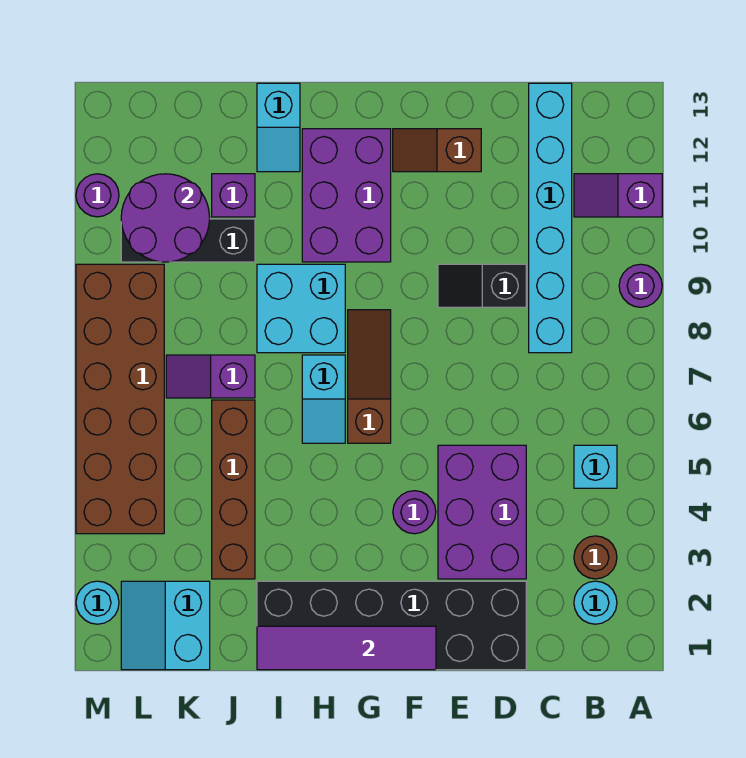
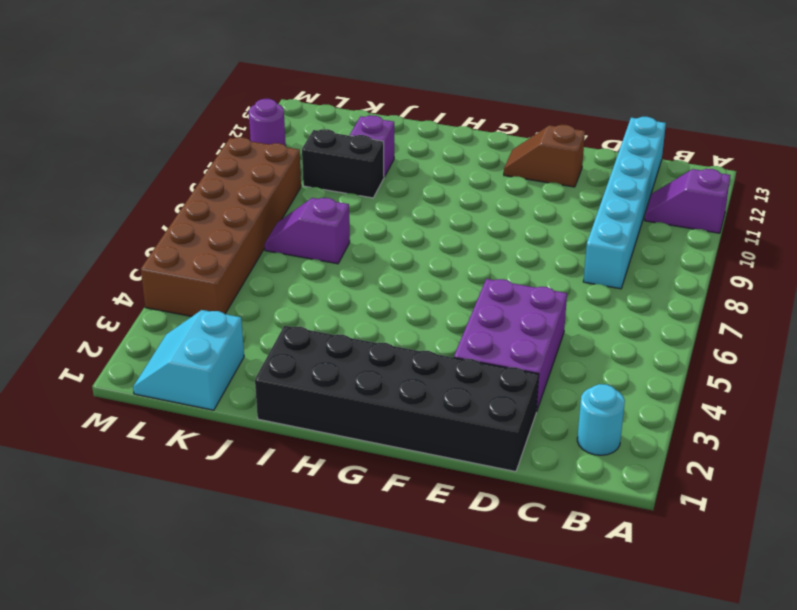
black 1x2 brick [302,129,384,198] -> black 1x3 brick [121,219,255,262]
none -> purple 1x1 round brick [619,264,662,307]
none -> brown 1x1 round brick [574,536,617,579]
none -> cyan 1x1 brick [574,445,617,488]

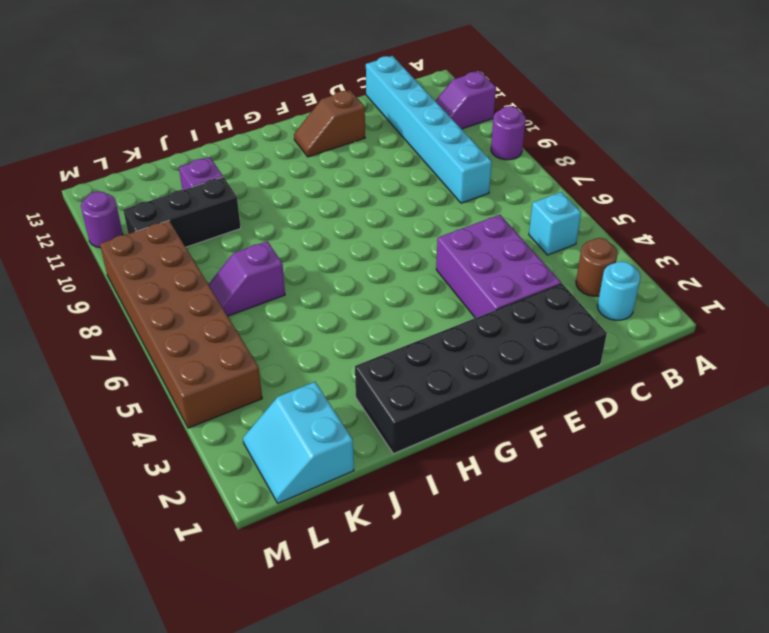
none -> black 1x2 slope [438,264,526,307]
none -> purple 1x1 round brick [393,491,436,534]
none -> brown 1x3 slope [348,310,391,443]

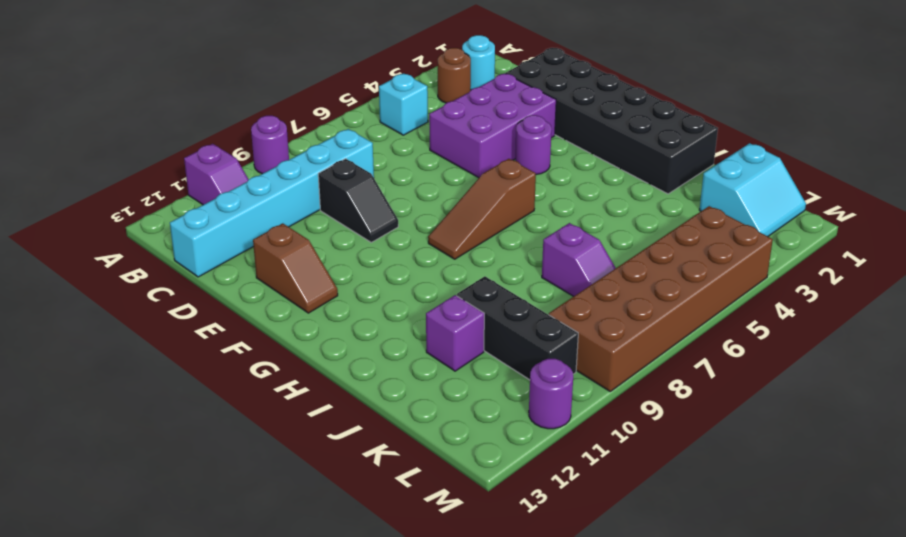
none -> purple 2x3 brick [302,129,391,262]
none -> cyan 1x2 slope [302,355,345,443]
none -> cyan 2x2 brick [257,264,345,353]

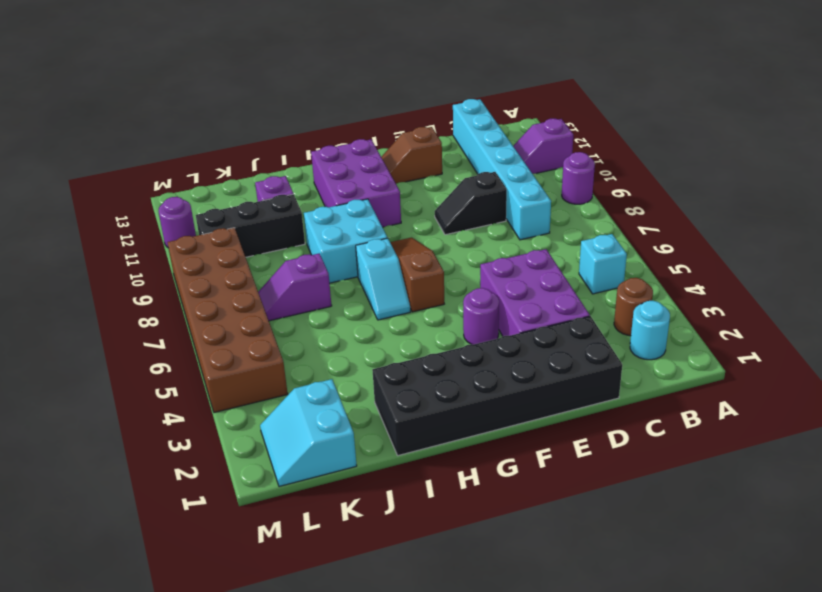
none -> cyan 1x2 slope [257,83,300,172]
none -> brown 1x4 brick [212,400,255,579]
none -> cyan 1x1 round brick [76,581,119,624]

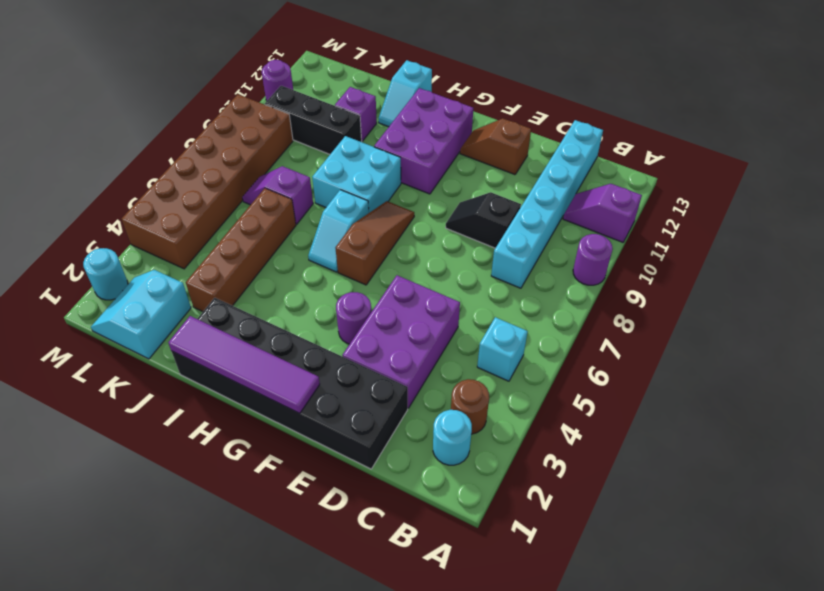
none -> purple 2x2 round brick [121,174,210,262]

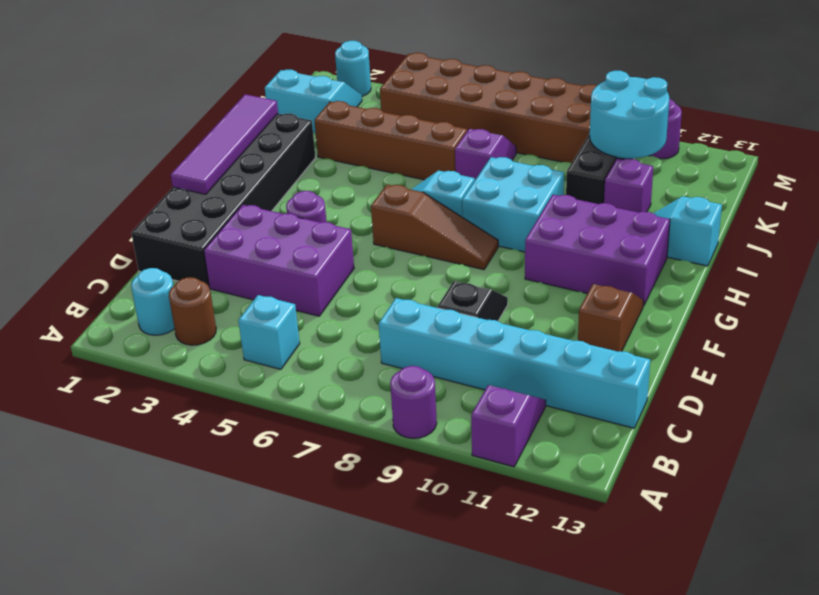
cyan 2x2 round brick [590,71,669,158] -> purple 2x2 round brick [121,174,210,262]

